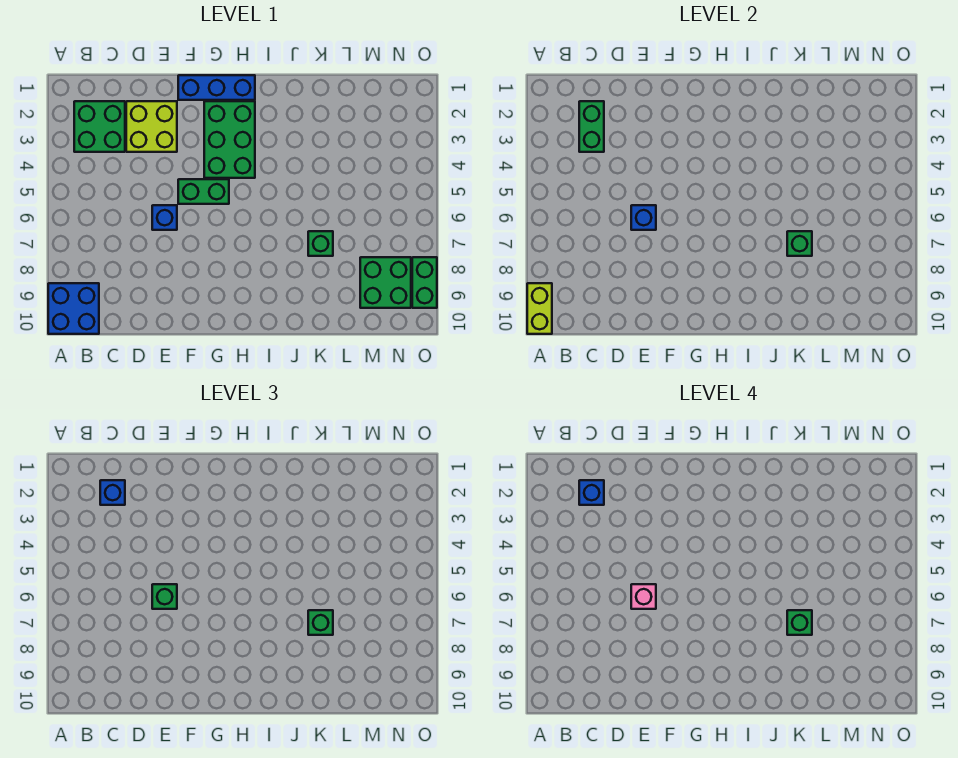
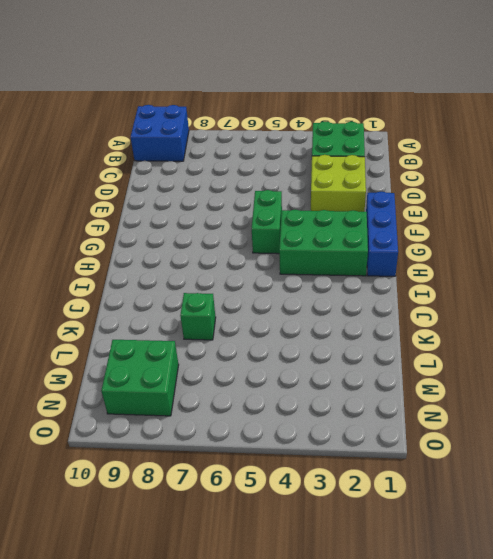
none -> blue 1x1 brick [152,205,177,230]
none -> green 1x2 brick [412,257,437,308]
none -> lime 1x2 brick [527,283,552,334]

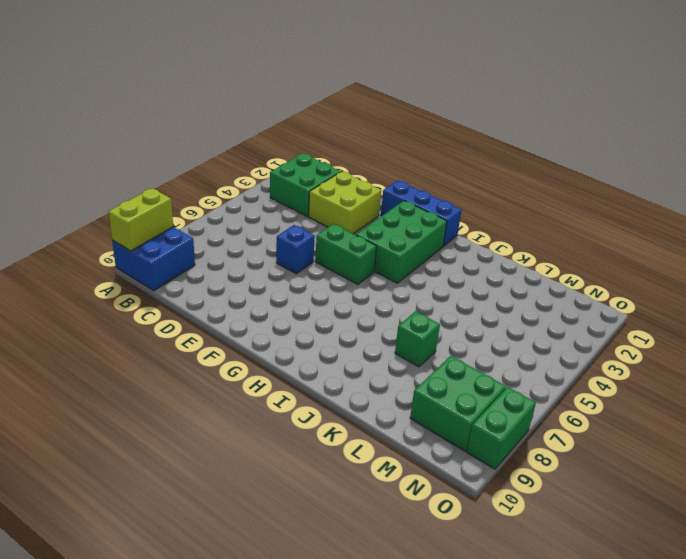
none -> green 1x2 brick [579,101,604,152]
none -> blue 1x1 brick [631,205,656,230]
none -> green 1x1 brick [787,231,812,256]

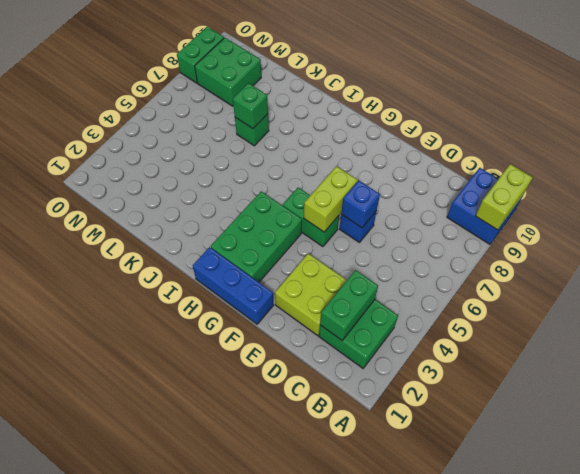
lime 1x2 brick [304,166,357,232] -> none
none -> blue 1x1 brick [100,480,125,505]
none -> green 1x1 brick [152,584,177,609]
none -> green 1x1 brick [308,610,333,635]

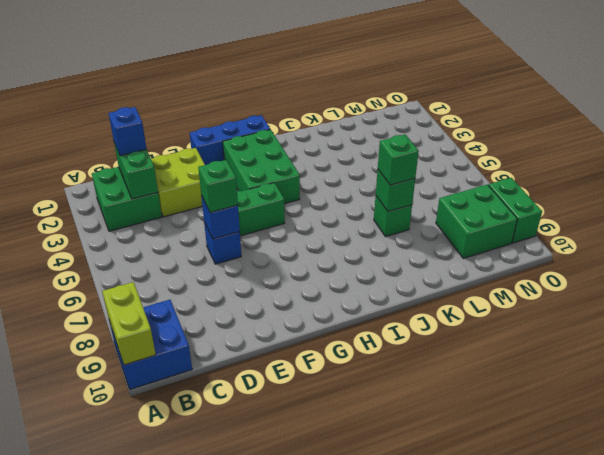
none -> blue 1x1 brick [579,480,604,505]
none -> pink 1x1 brick [631,584,656,609]
none -> green 1x1 brick [787,610,812,635]

